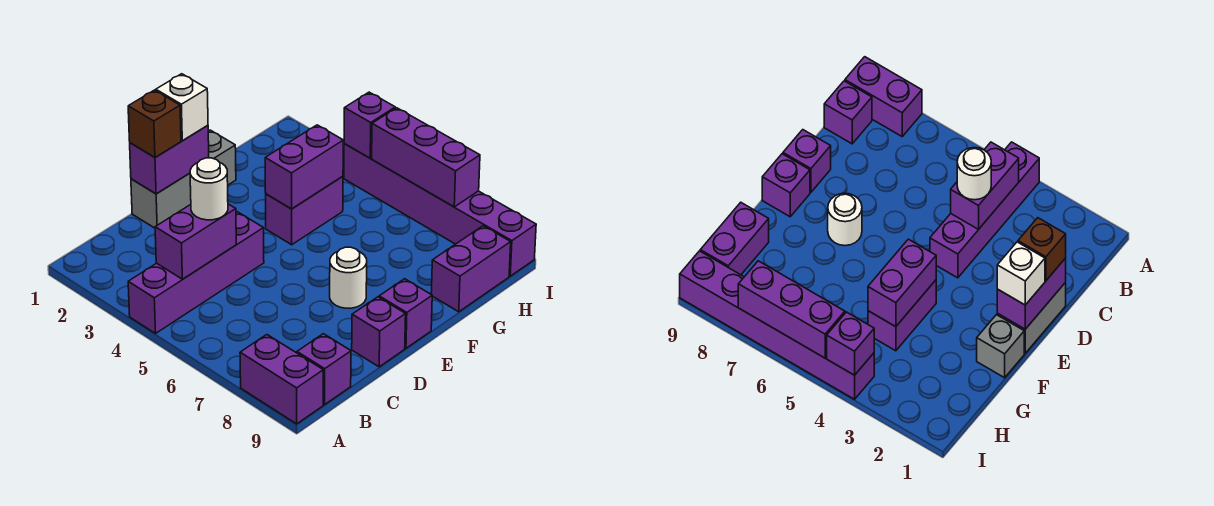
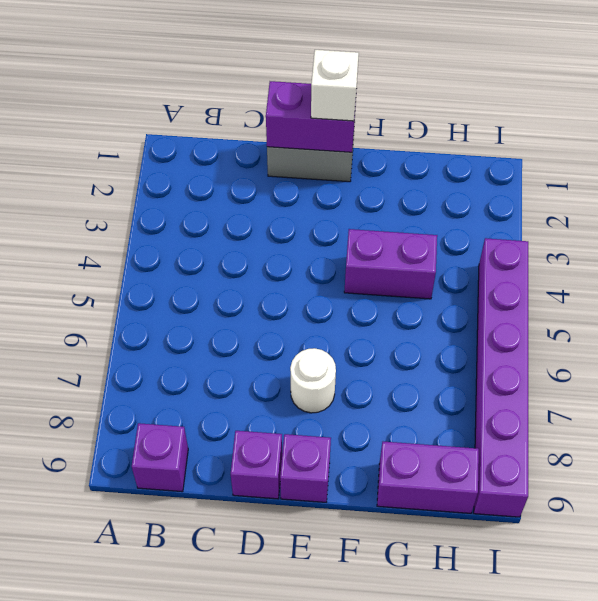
none -> purple 1x4 brick [128,212,264,333]
none -> purple 1x2 brick [240,335,323,424]
none -> grey 1x1 brick [208,130,236,185]

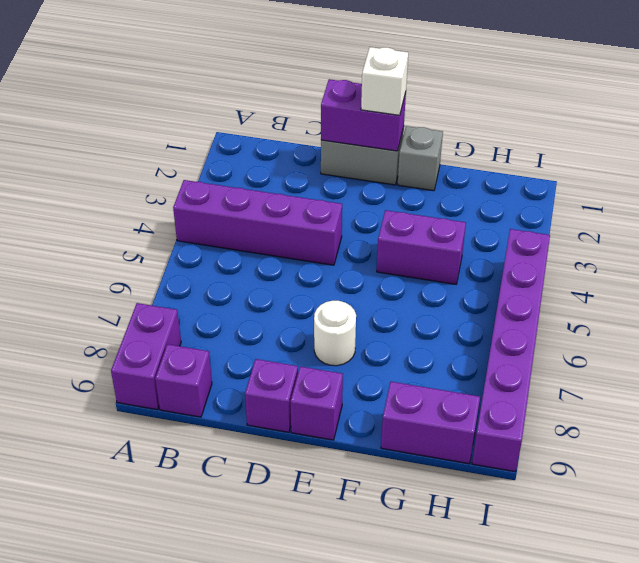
none -> purple 1x2 brick [155,204,236,279]
none -> purple 1x2 brick [265,125,343,209]
none -> purple 1x1 brick [344,92,395,158]

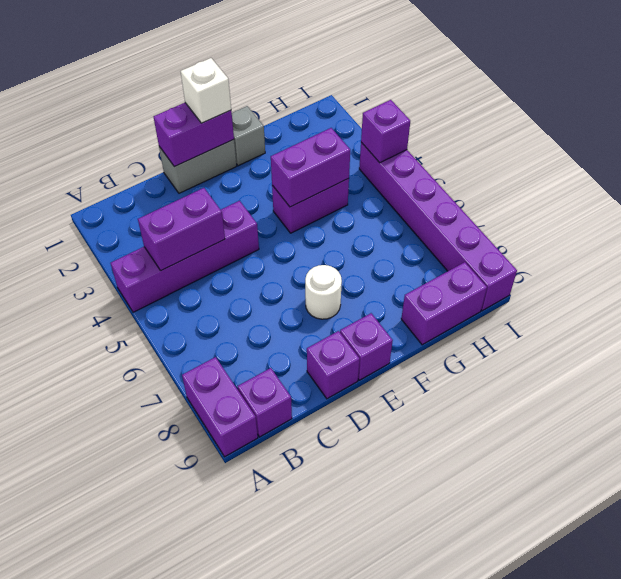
none -> purple 1x3 brick [372,108,480,207]
none -> white 1x1 round brick [190,158,228,220]
none -> brown 1x1 brick [128,90,181,157]

